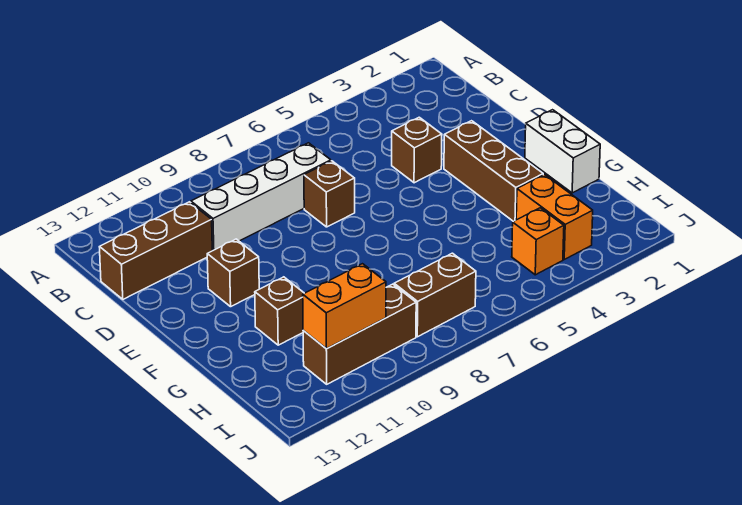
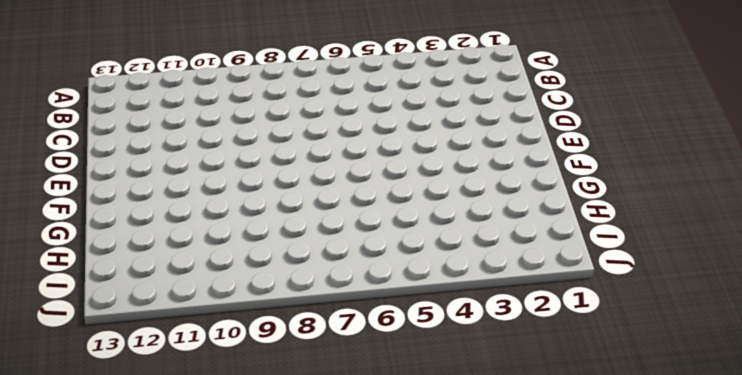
none -> white 1x4 brick [191,143,331,251]
none -> brown 1x3 brick [100,202,212,299]
none -> brown 1x1 brick [392,117,442,183]

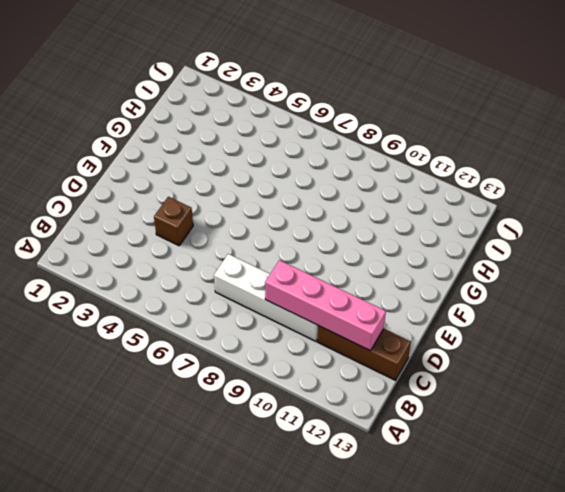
pink 1x4 brick [265,260,386,351] -> none
none -> brown 1x1 brick [304,161,355,227]
none -> brown 1x3 brick [444,121,543,222]
none -> brown 1x1 brick [207,239,259,307]

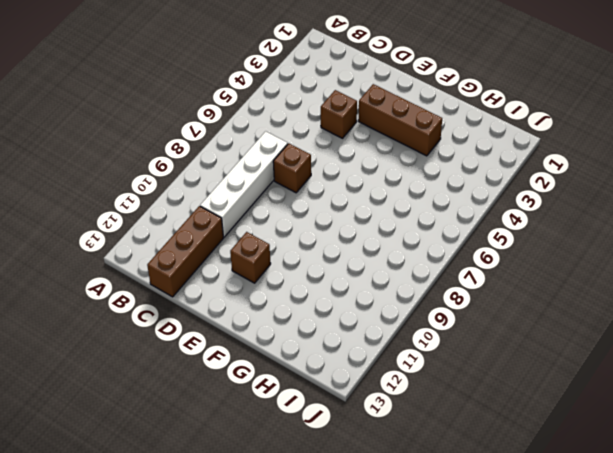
none -> white 1x2 brick [525,110,600,193]
none -> brown 1x1 brick [255,277,304,345]
none -> orange 1x2 brick [516,175,593,259]

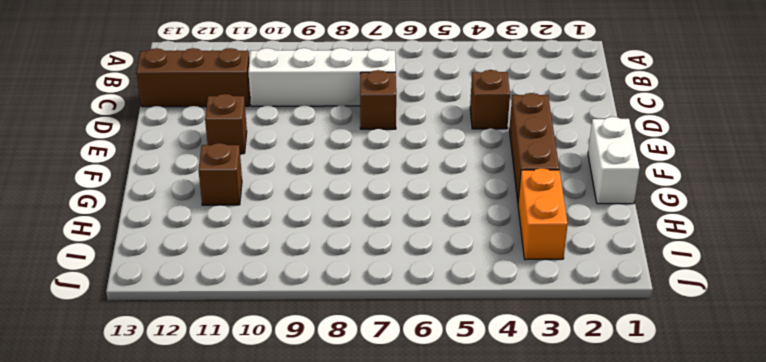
none -> orange 1x1 brick [512,208,564,275]
none -> brown 1x2 brick [394,253,476,337]
none -> brown 1x3 brick [303,284,416,384]

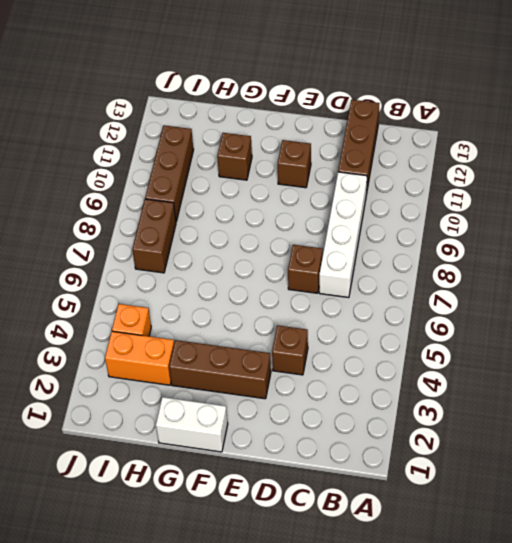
none -> orange 1x2 brick [303,264,386,349]

